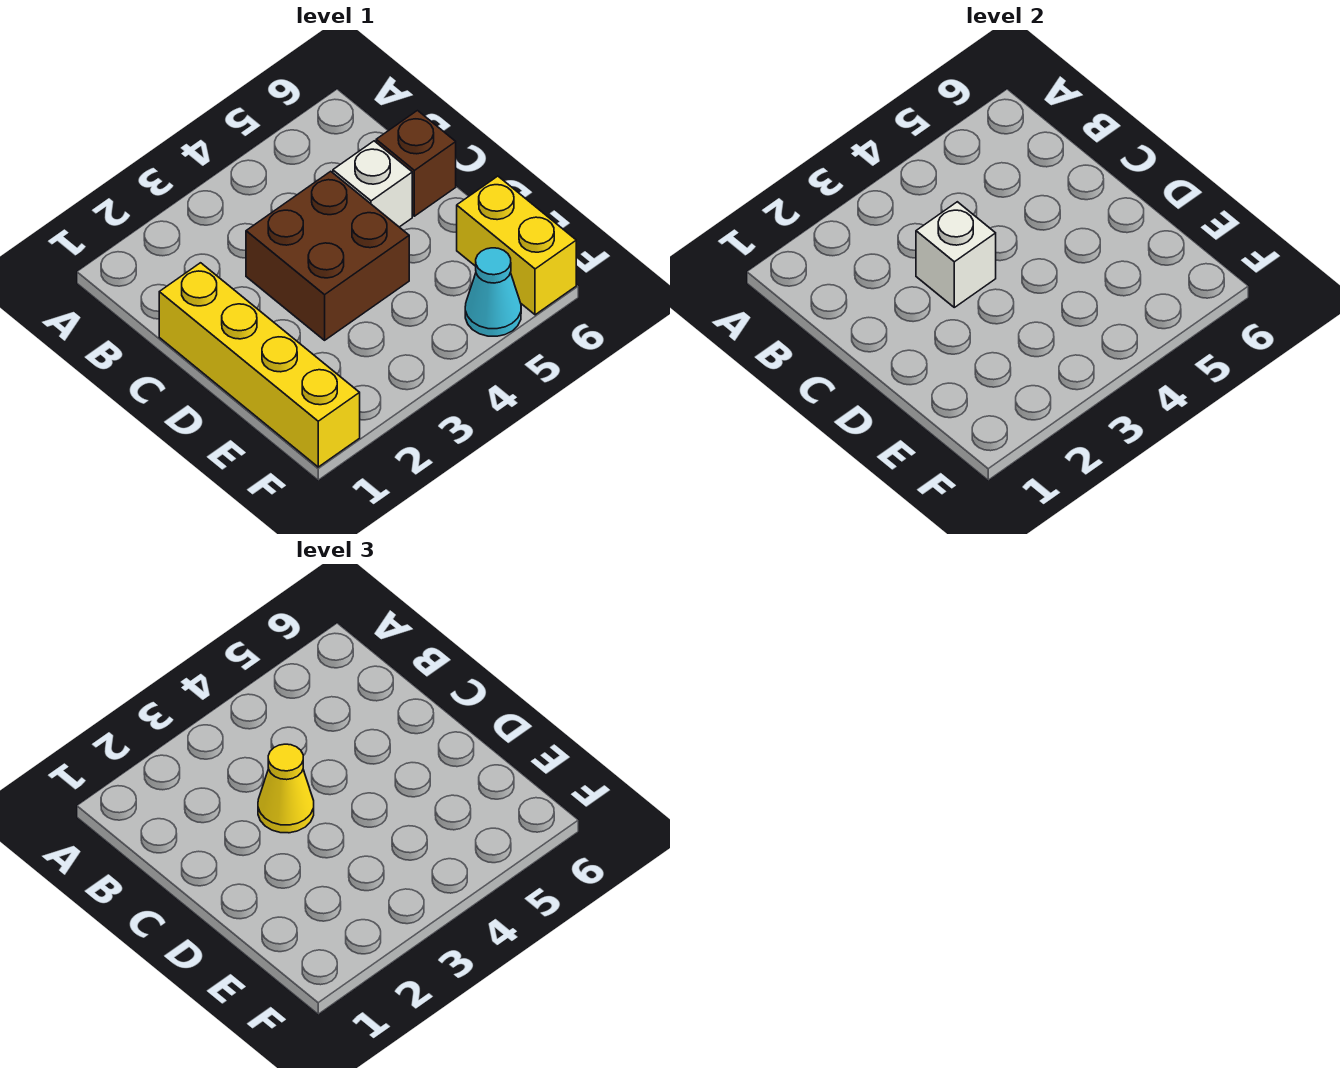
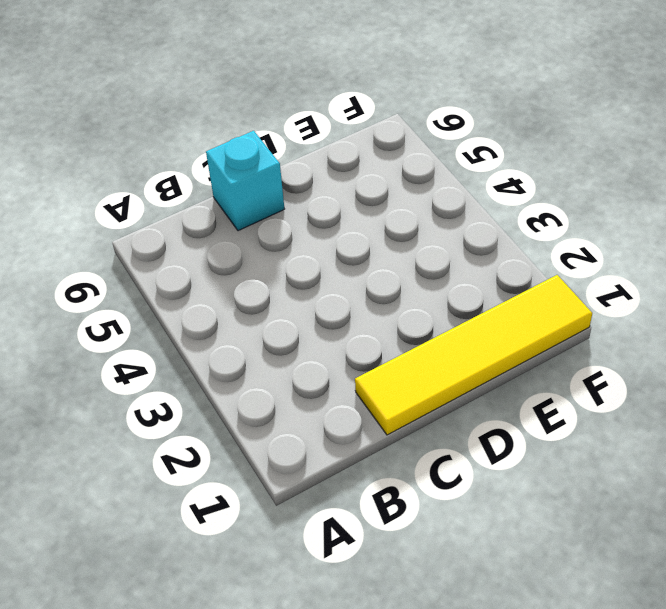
yellow 1x4 tile [355,275,592,435] -> yellow 1x4 brick [159,263,360,467]
cyan 1x1 brick [206,131,284,231] -> brown 1x1 brick [376,111,456,216]
none -> brown 2x2 brick [246,171,409,340]
none -> white 1x1 brick [333,141,412,227]

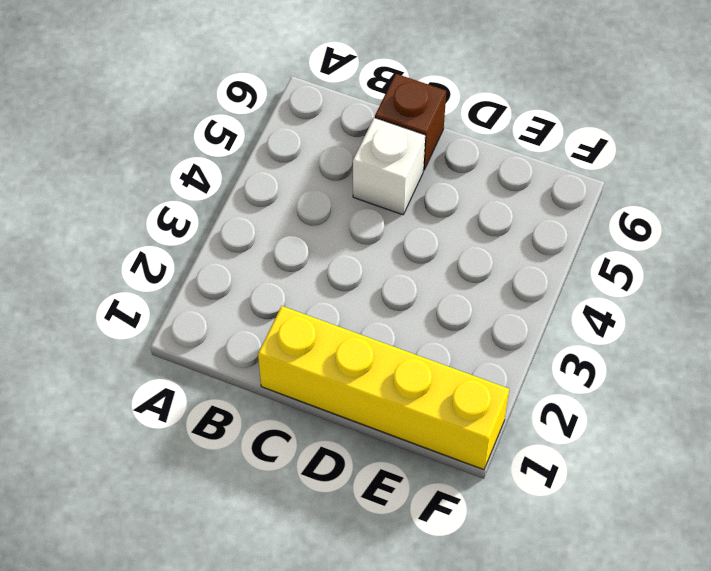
none -> brown 2x2 brick [246,171,409,340]
none -> yellow 1x2 brick [457,176,576,315]

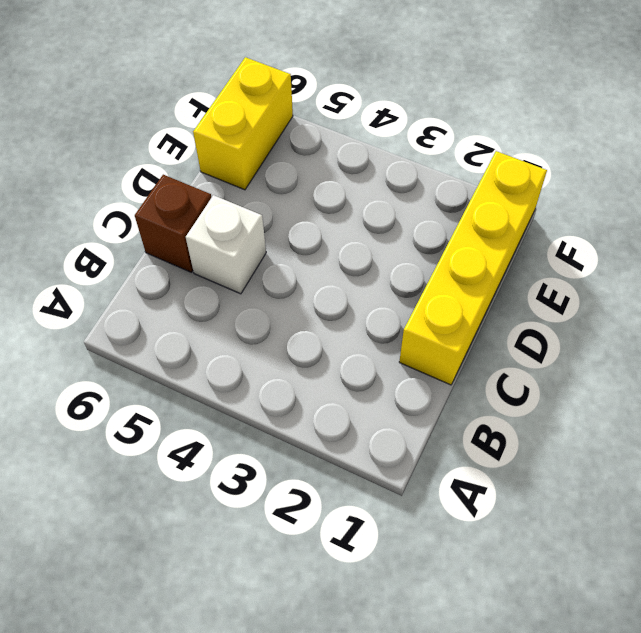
none -> brown 2x2 brick [246,171,409,340]
none -> cyan 1x1 cone [465,248,521,336]

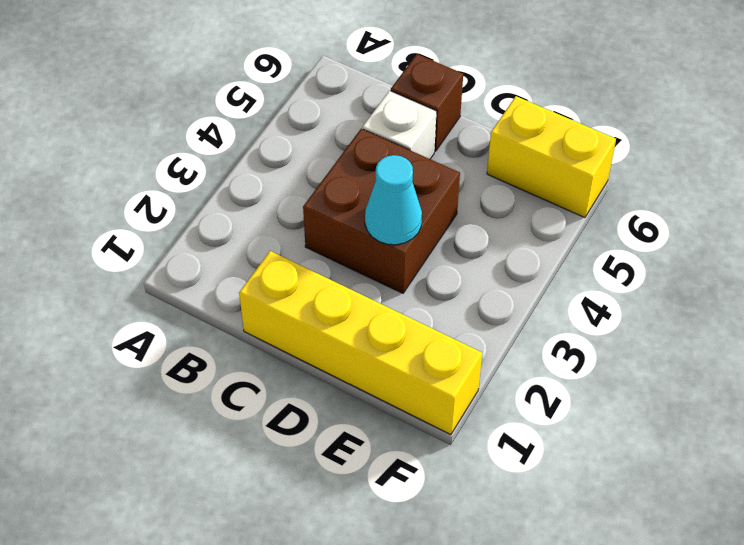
cyan 1x1 cone [365,155,422,245] -> cyan 1x1 cone moved to [465,248,521,336]
none -> white 1x1 brick [916,202,996,307]
none -> yellow 1x1 cone [258,744,314,833]

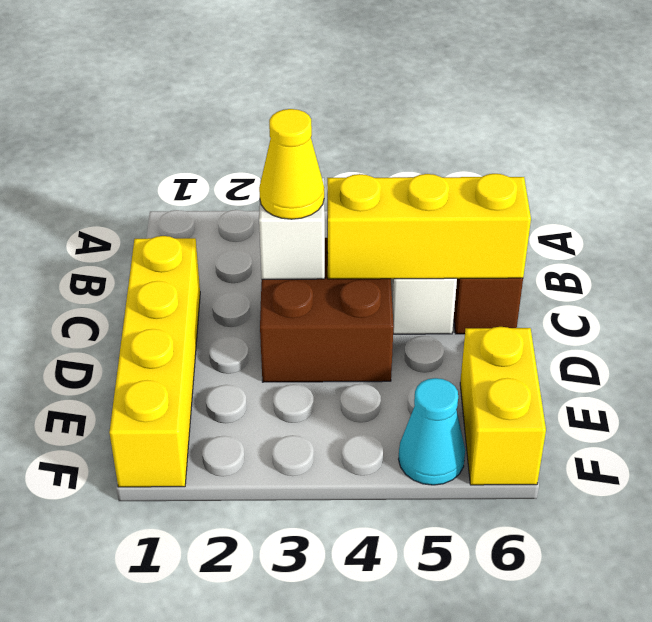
yellow 1x3 brick [327,174,531,279] -> none

